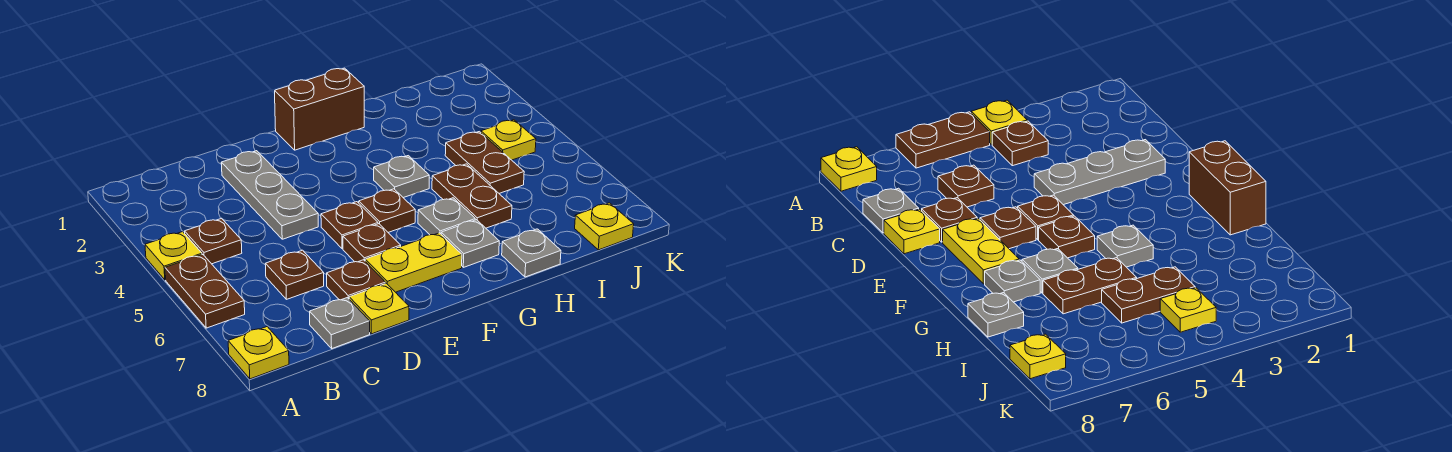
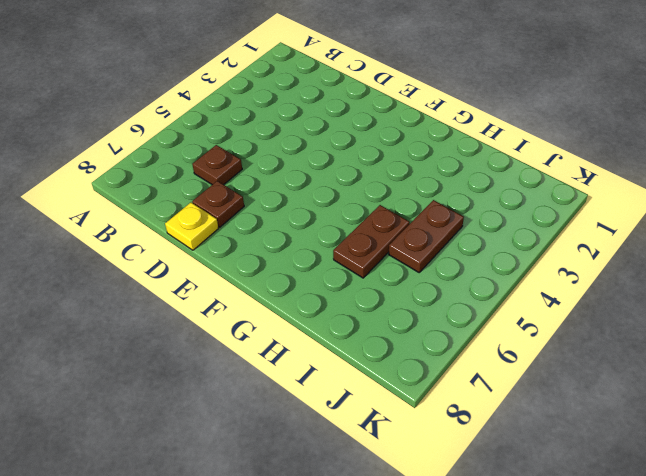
none -> yellow 1x1 plate [145,232,202,280]
none -> brown 1x2 plate [165,255,245,328]
none -> yellow 1x1 plate [228,327,289,379]

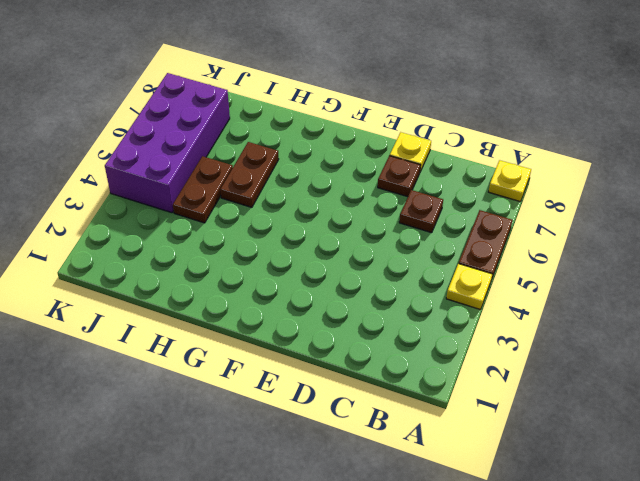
purple 2x4 brick [105,73,230,213] -> yellow 1x1 plate [481,120,536,160]
none -> brown 1x1 plate [185,218,242,264]
none -> grey 1x1 plate [310,298,370,348]
none -> grey 1x3 plate [221,151,318,239]

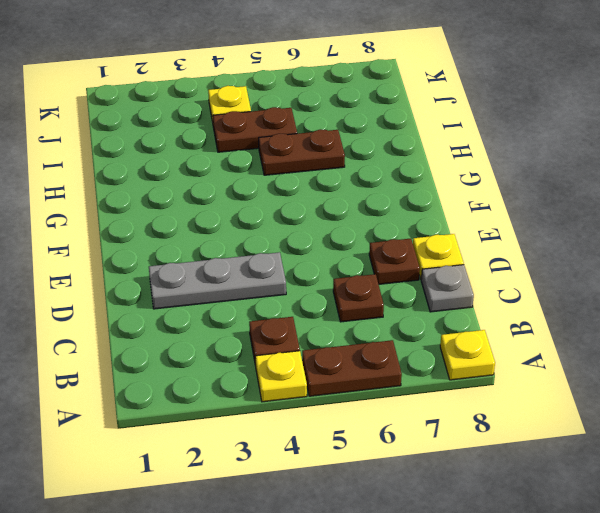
none -> brown 1x1 plate [321,202,378,249]
none -> brown 1x1 plate [343,224,401,262]
none -> yellow 1x2 plate [365,233,462,292]

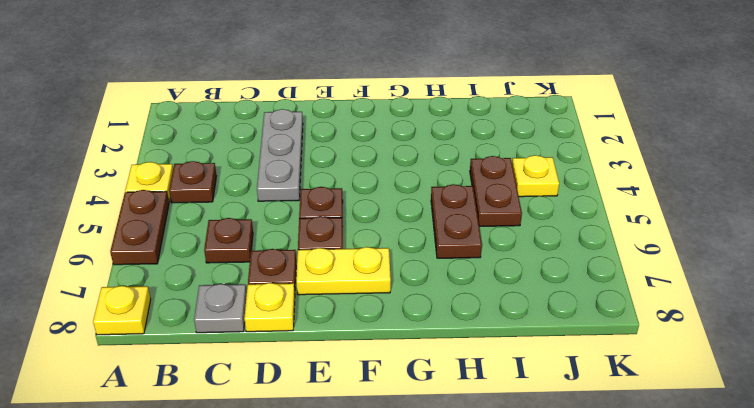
none -> brown 1x2 brick [275,68,364,150]
none -> brown 1x1 plate [359,189,415,232]
none -> grey 1x1 plate [374,156,429,198]

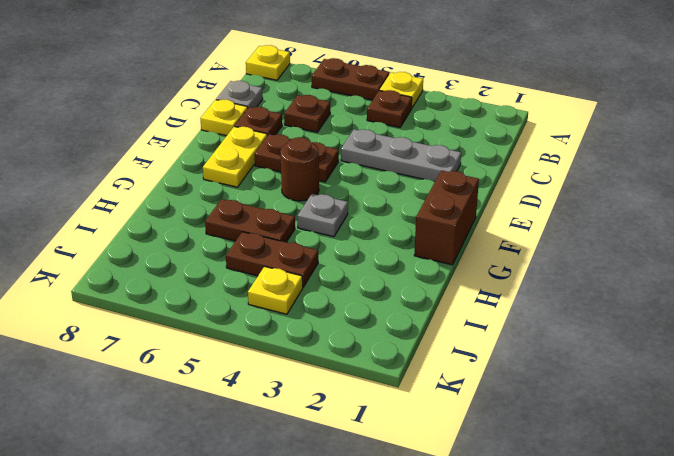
brown 1x1 round brick [280,137,319,201] -> brown 1x1 plate [359,189,415,232]
none -> grey 1x1 plate [418,198,475,235]
none -> grey 1x1 plate [441,220,499,267]
none -> grey 1x1 plate [502,229,561,277]

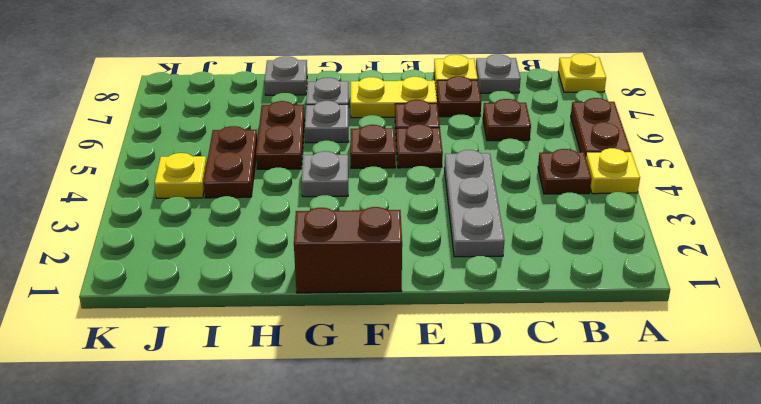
none -> yellow 1x1 plate [575,203,634,250]

